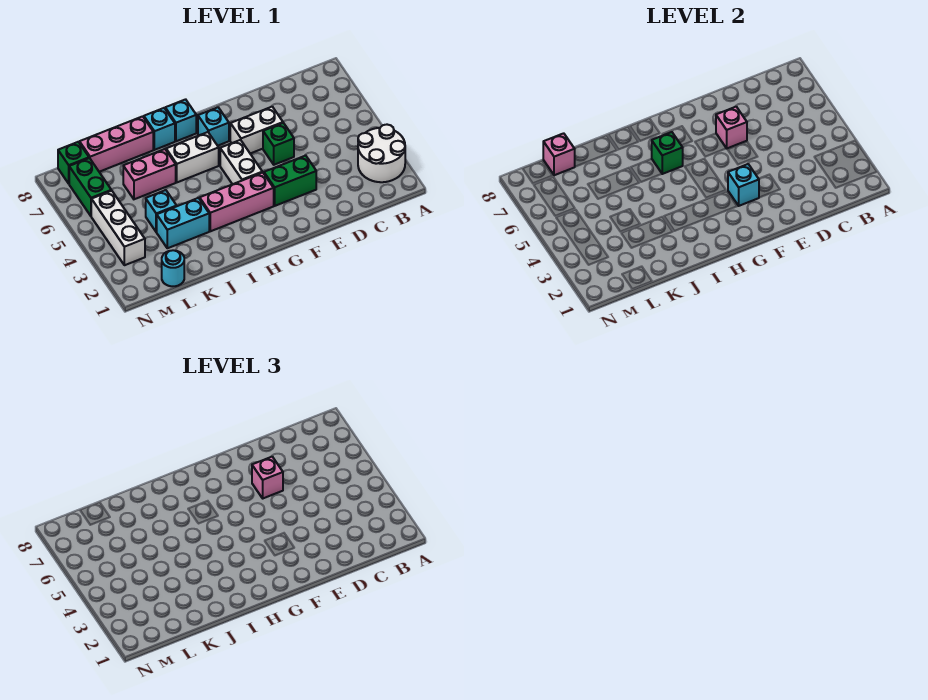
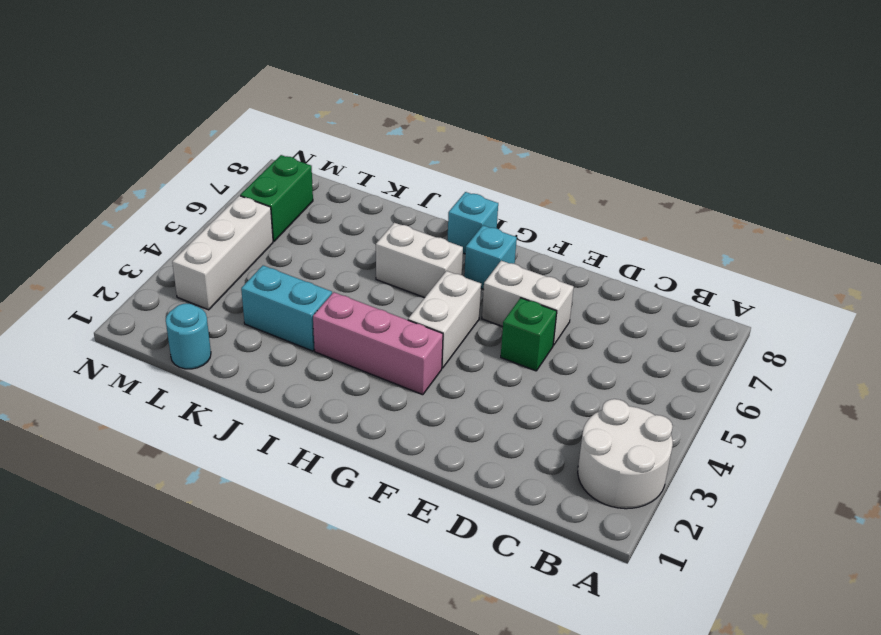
none -> green 1x2 brick [264,156,316,206]
none -> cyan 1x1 brick [144,108,175,150]
none -> pink 1x2 brick [123,149,176,199]

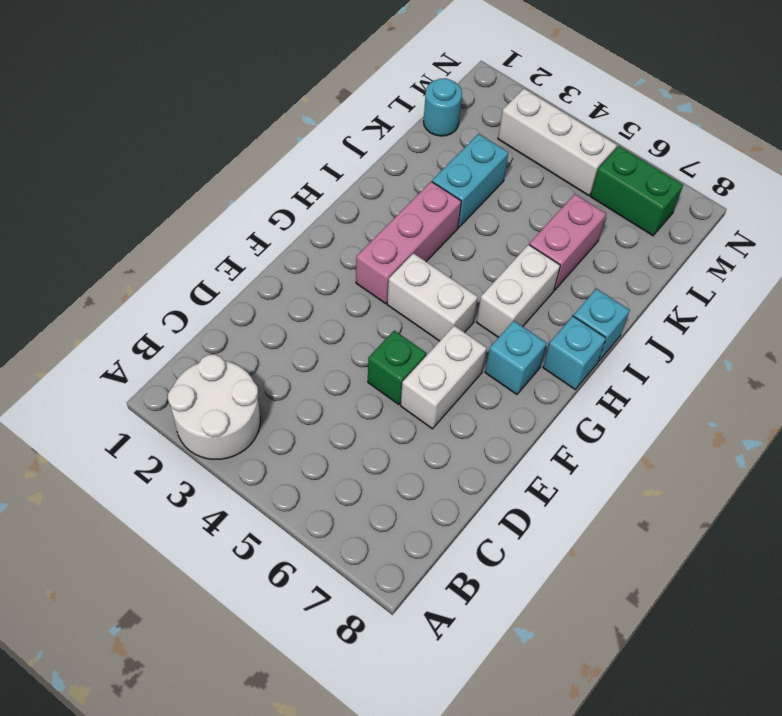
none -> green 1x2 brick [264,156,316,206]
none -> pink 1x3 brick [79,116,153,172]
none -> cyan 1x1 brick [146,190,177,232]

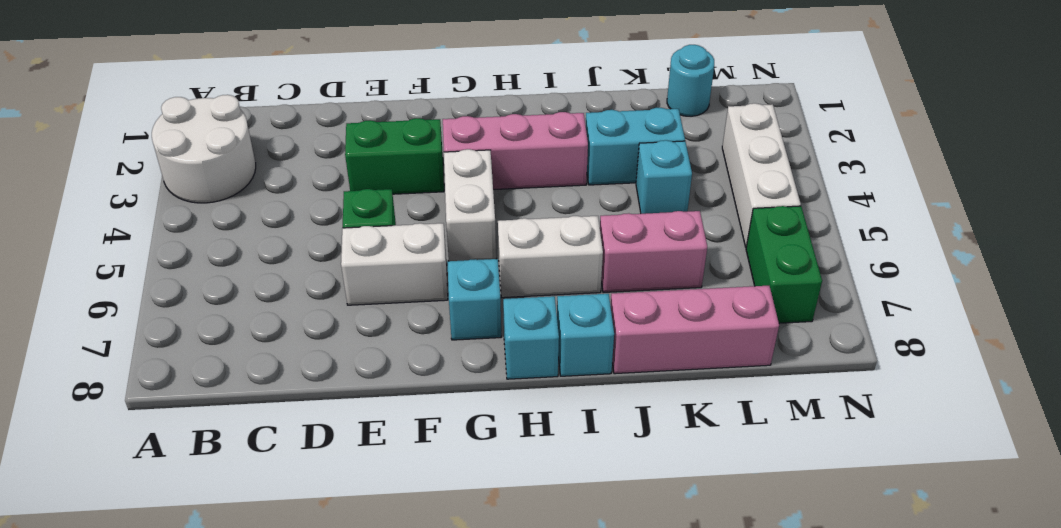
none -> green 1x1 brick [58,142,89,184]
none -> pink 1x1 brick [716,107,747,148]
none -> cyan 1x1 brick [728,164,759,206]

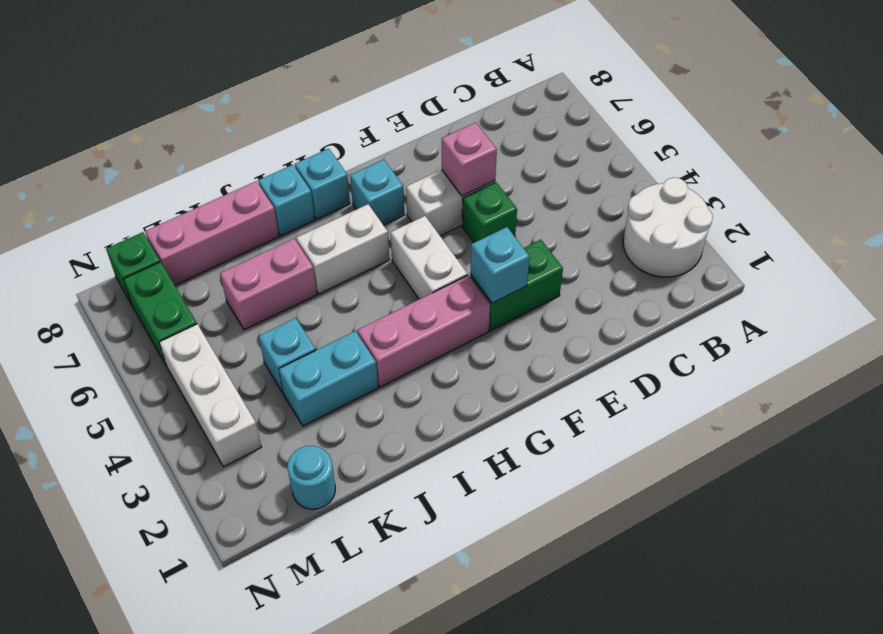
none -> green 1x1 brick [652,132,683,174]
none -> pink 1x1 brick [543,133,575,175]
none -> pink 1x1 brick [252,457,283,498]

